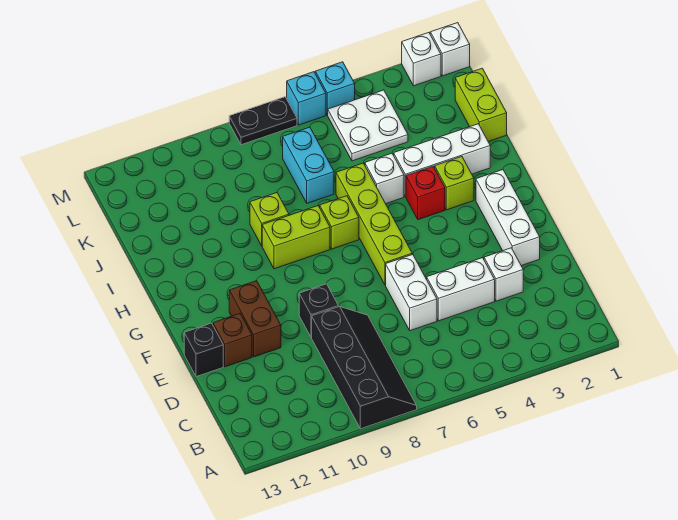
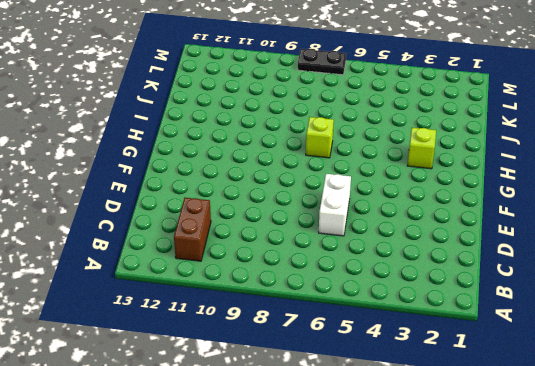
brown 1x2 brick [174,198,211,261] -> brown 1x2 brick moved to [229,281,281,357]
none -> black 2x4 slope [312,307,417,429]
none -> white 1x1 brick [484,248,523,301]
none -> white 1x2 brick [427,258,495,321]

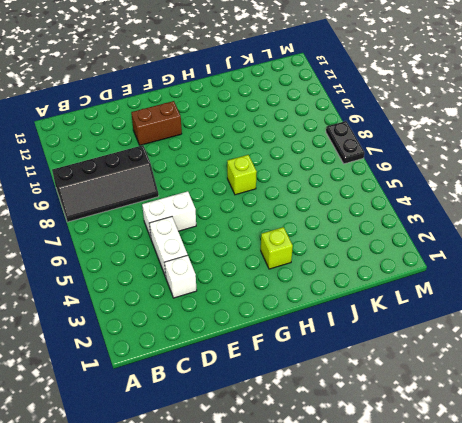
none -> white 1x3 brick [476,170,540,266]
none -> black 1x1 brick [299,284,338,337]
none -> brown 1x1 brick [213,314,252,367]

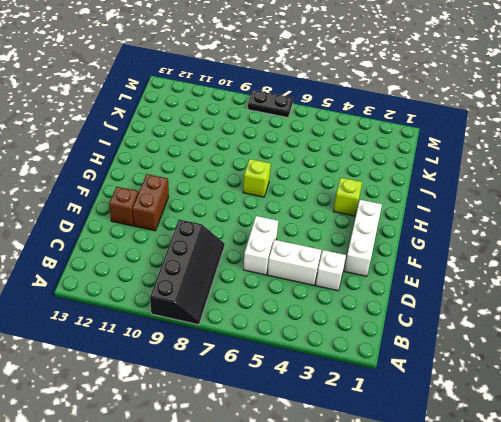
none -> black 1x1 brick [299,284,338,337]
none -> black 1x1 brick [184,323,223,377]
none -> lime 1x4 brick [336,163,412,285]

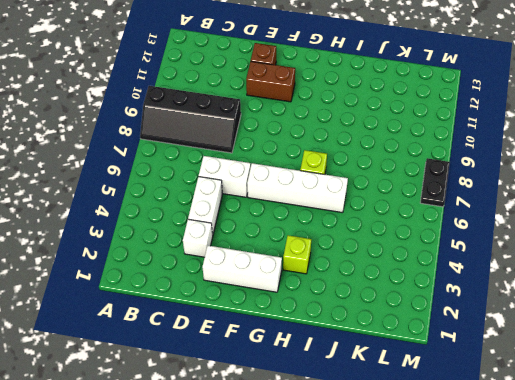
white 1x4 brick [247,163,348,213] -> lime 1x4 brick [336,163,412,285]
none -> black 1x1 brick [299,284,338,337]
none -> black 1x1 brick [184,323,223,377]
none -> red 1x1 brick [406,166,445,220]

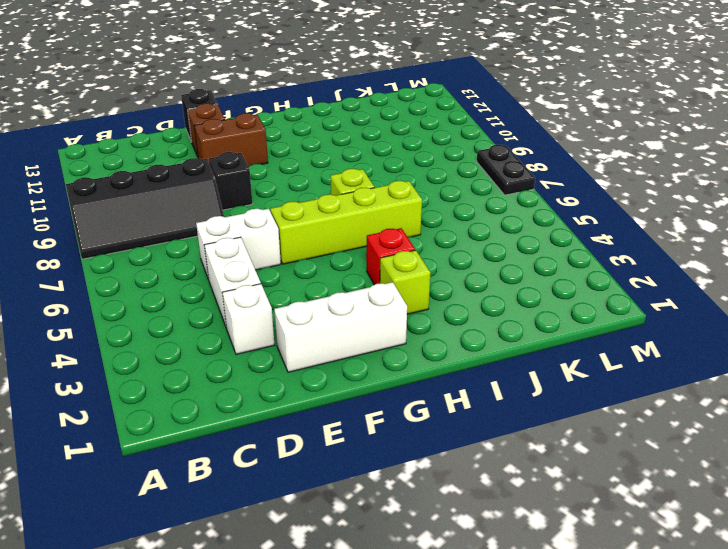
none -> lime 1x2 brick [262,206,330,269]
none -> white 1x3 brick [394,124,490,197]
none -> white 1x1 brick [365,153,404,204]

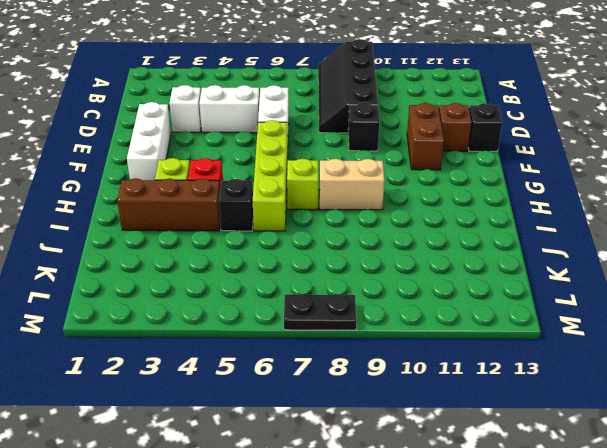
tan 1x2 brick [319,159,385,210] -> lime 1x2 brick [262,206,330,269]
brown 1x3 brick [117,178,220,231] -> white 1x3 brick [394,124,490,197]
black 1x1 brick [219,179,253,231] -> white 1x1 brick [365,153,404,204]
none -> lime 1x1 brick [250,193,289,246]
none -> lime 1x2 brick [455,68,507,142]
none -> cyan 1x2 brick [283,127,334,203]

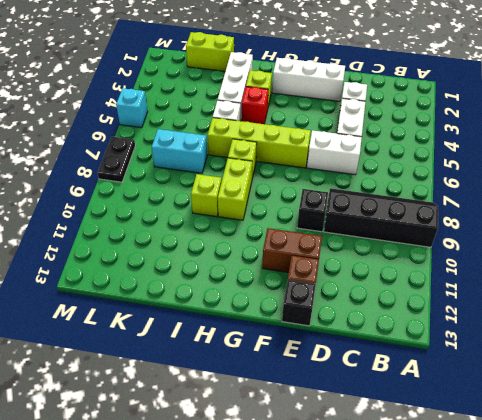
none -> white 2x2 plate [328,90,408,161]
none -> white 1x1 brick [430,23,470,76]
none -> white 1x1 brick [402,33,441,86]

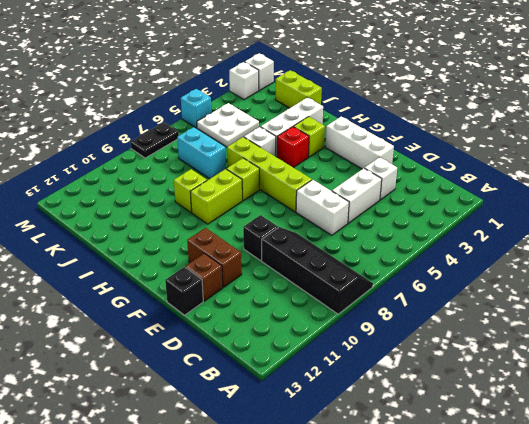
none -> cyan 1x1 brick [287,72,326,125]

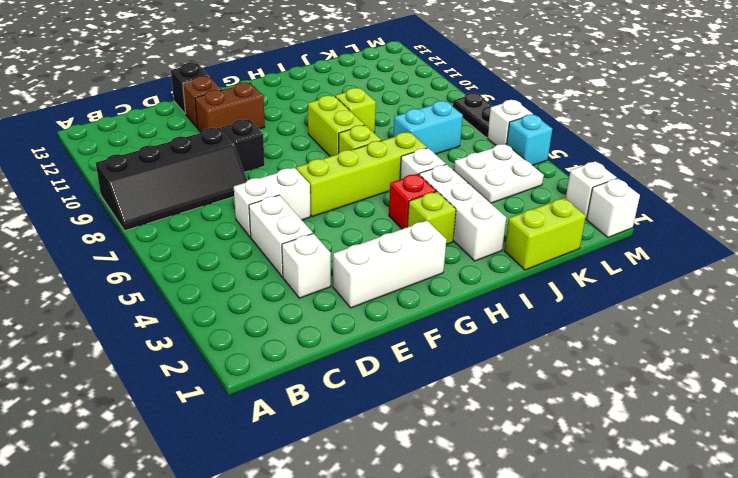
white 1x1 brick [487,100,533,145] -> cyan 1x1 brick [287,72,326,125]

